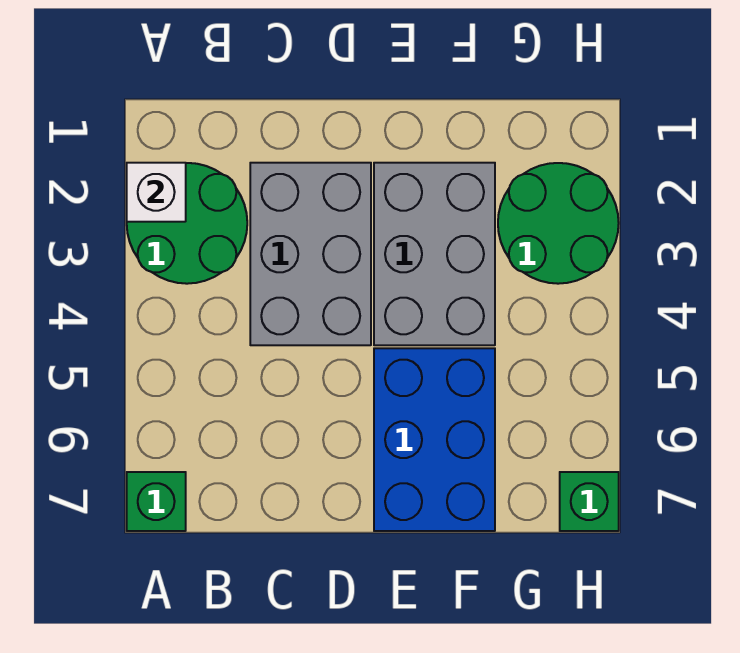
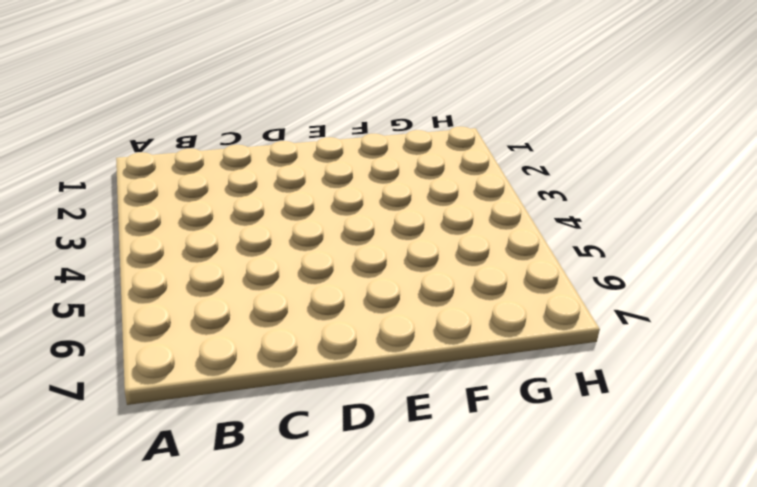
none -> green 2x2 round brick [127,163,247,284]
none -> green 1x1 brick [127,472,186,531]

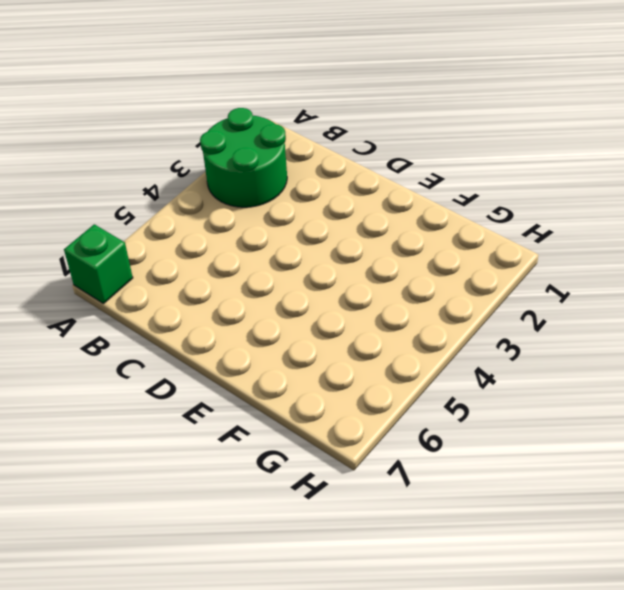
none -> grey 2x3 brick [250,163,371,345]
none -> grey 2x3 brick [374,163,495,345]

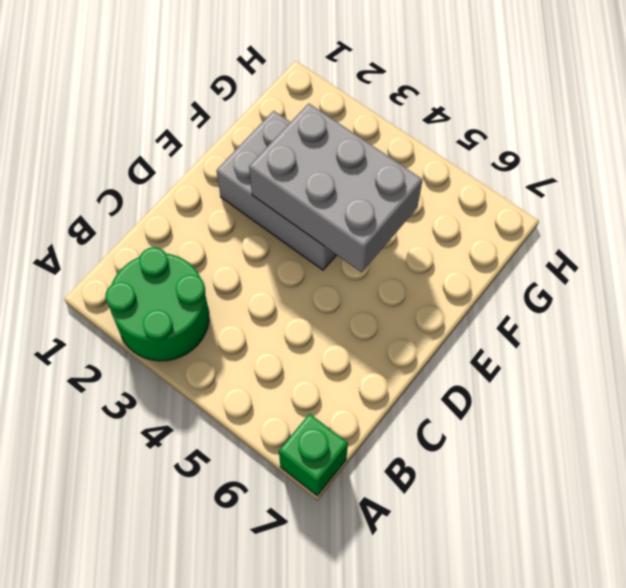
grey 2x3 brick [249,103,423,272] -> grey 2x3 brick moved to [250,163,371,345]
none -> blue 2x3 brick [374,348,495,531]
none -> green 2x2 round brick [498,163,619,284]

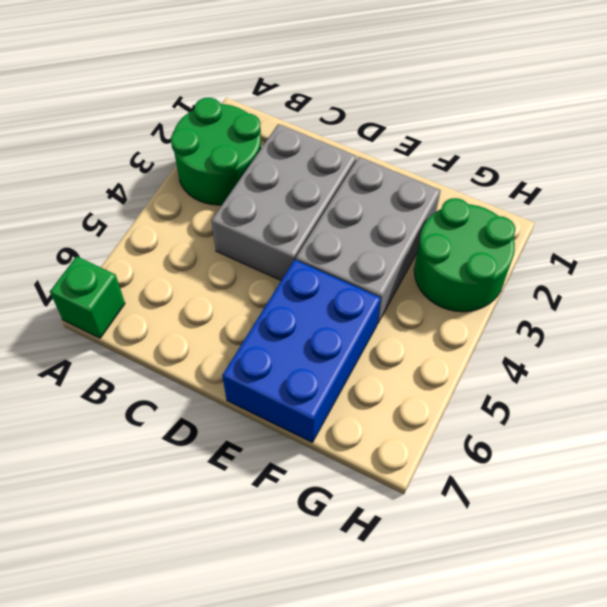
none -> green 1x1 brick [560,472,619,531]
none -> white 1x1 brick [127,163,186,222]

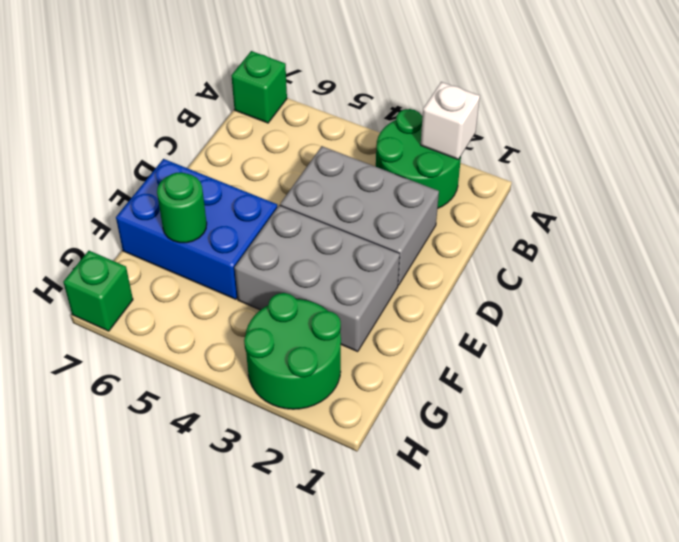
green 1x1 round brick [157,172,207,243] -> none

